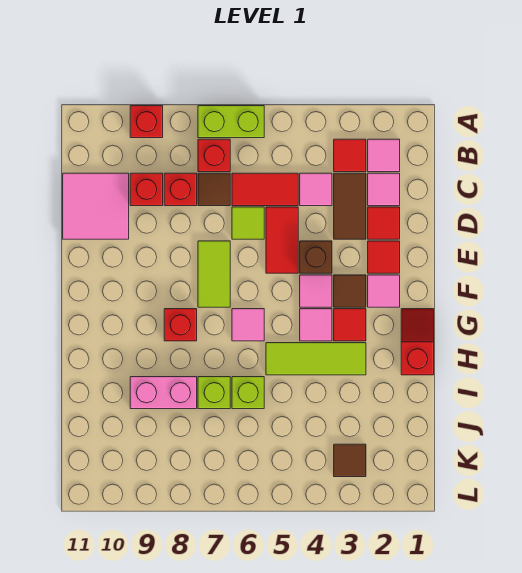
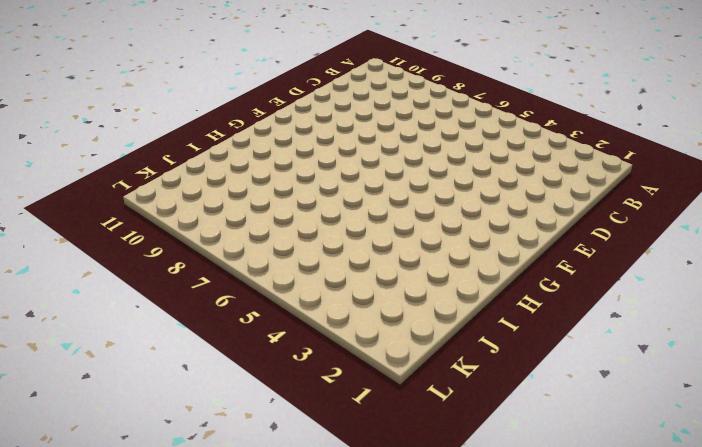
none -> lime 1x2 brick [198,106,264,138]
none -> red 1x1 brick [130,106,163,138]
none -> pink 1x1 tile [368,139,400,172]
none -> red 1x1 tile [334,139,366,172]

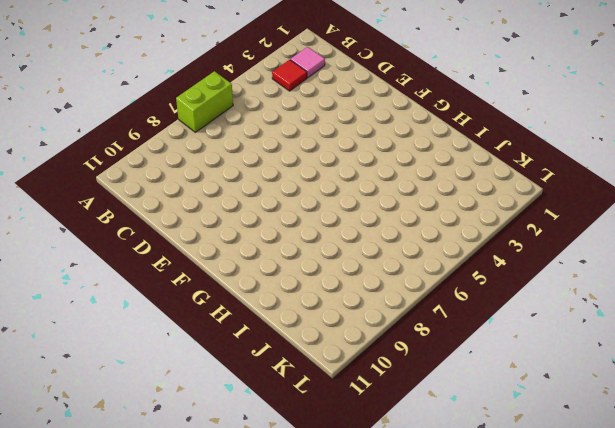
none -> red 1x1 brick [130,106,163,138]
none -> red 1x1 brick [198,139,230,172]
none -> pink 1x1 tile [368,173,400,206]
none -> brown 1x2 tile [334,173,366,239]

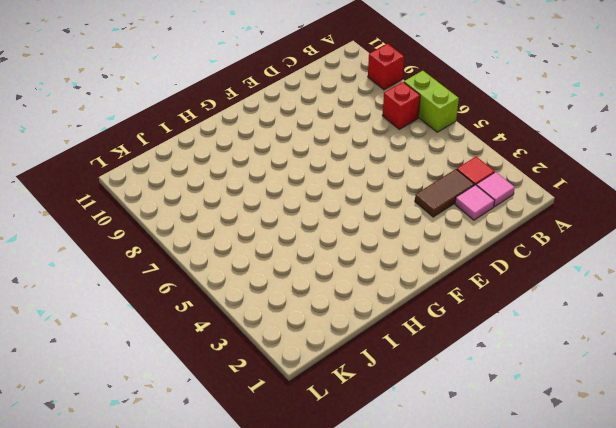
none -> pink 1x1 tile [300,173,332,206]
none -> red 1x2 tile [232,173,298,206]
none -> brown 1x1 tile [198,173,230,206]
none -> red 1x1 brick [164,173,197,206]

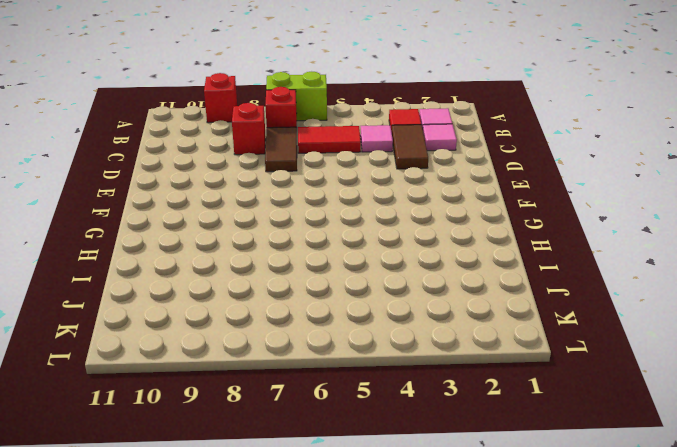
brown 1x2 tile [265,127,297,172] -> brown 1x1 tile [198,173,230,206]
none -> red 1x1 brick [130,173,163,206]
none -> pink 2x2 tile [63,173,129,239]
none -> red 1x1 tile [368,207,400,239]
none -> red 1x2 tile [266,207,298,273]

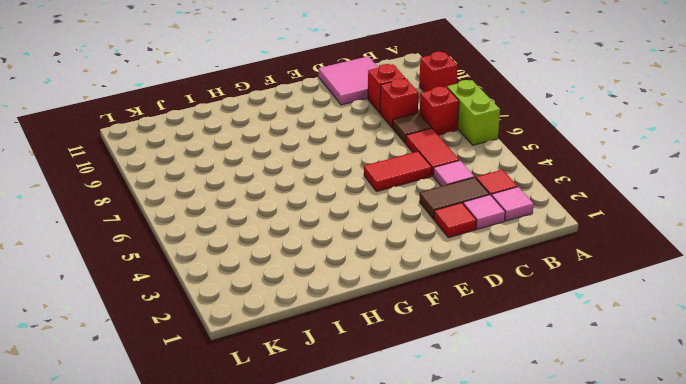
none -> lime 1x1 tile [232,207,264,239]
none -> red 1x1 tile [368,241,400,273]
none -> brown 1x1 brick [300,241,332,273]
none -> lime 1x2 tile [198,241,230,307]

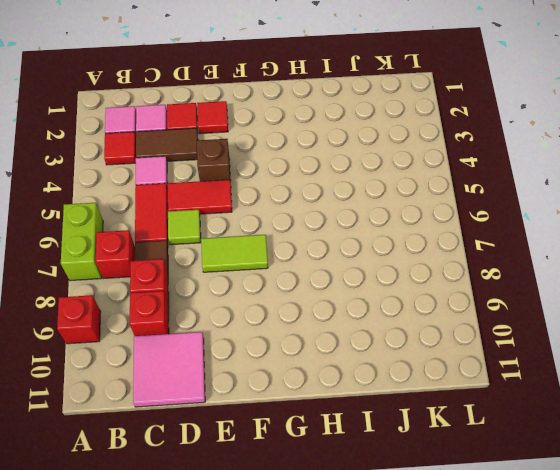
none -> pink 1x1 tile [368,275,400,307]
none -> brown 1x1 tile [334,275,366,307]
none -> pink 1x1 tile [300,275,332,307]
none -> red 1x2 slope [401,309,434,375]

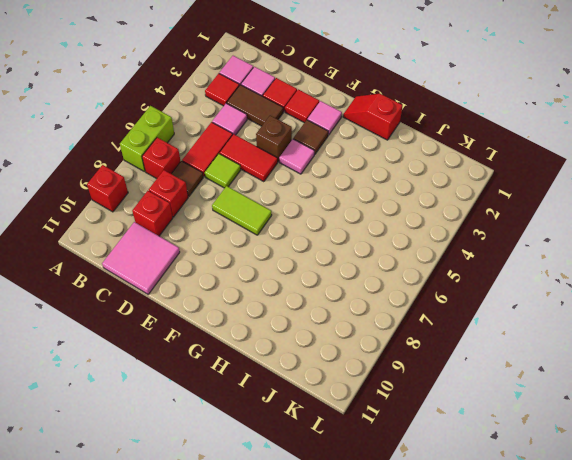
none -> red 1x1 tile [334,309,366,341]
none -> pink 1x1 tile [300,309,332,341]
none -> pink 1x1 tile [232,309,264,341]
none -> red 1x1 brick [164,309,197,341]

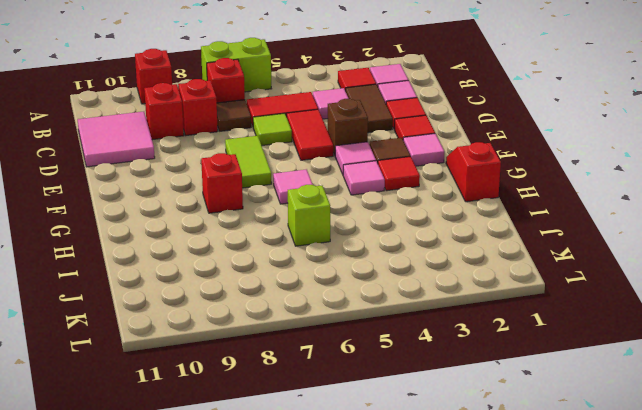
none -> lime 1x3 tile [266,343,366,375]
none -> lime 1x1 brick [198,377,230,409]
none -> pink 1x2 brick [130,377,197,409]
none -> brown 1x1 tile [334,444,366,477]

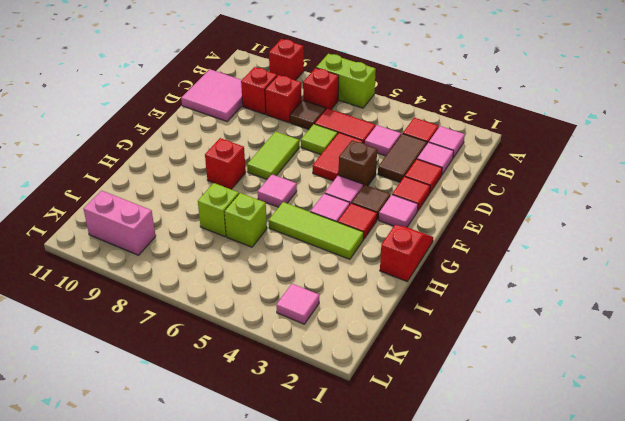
pink 1x1 tile [276,284,319,324] -> brown 1x1 tile [334,444,366,477]
pink 1x2 brick [84,191,156,255] -> pink 1x2 brick moved to [130,377,197,409]

